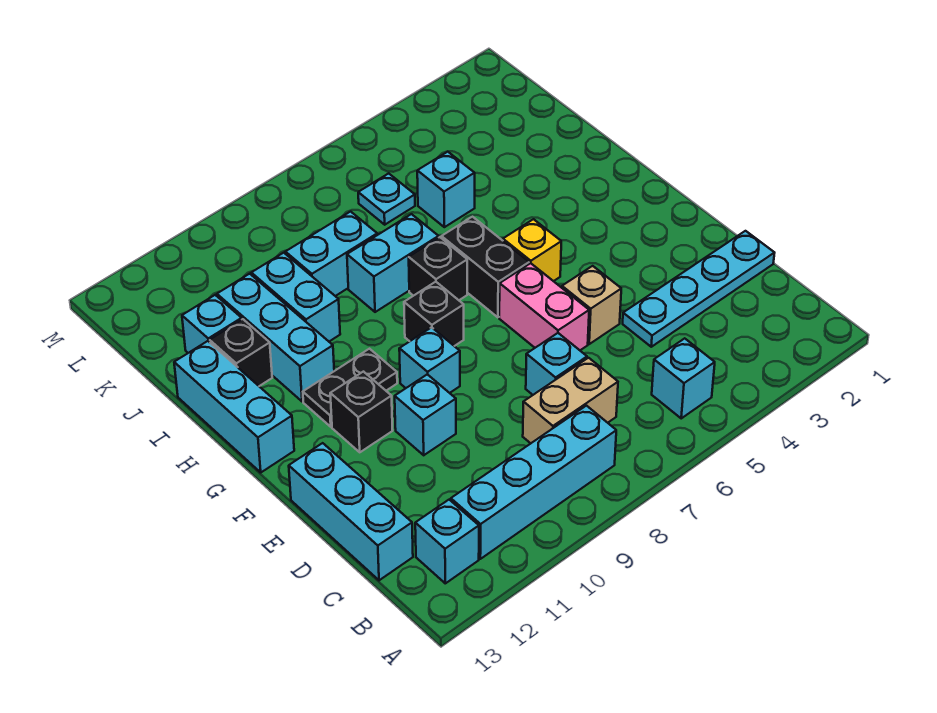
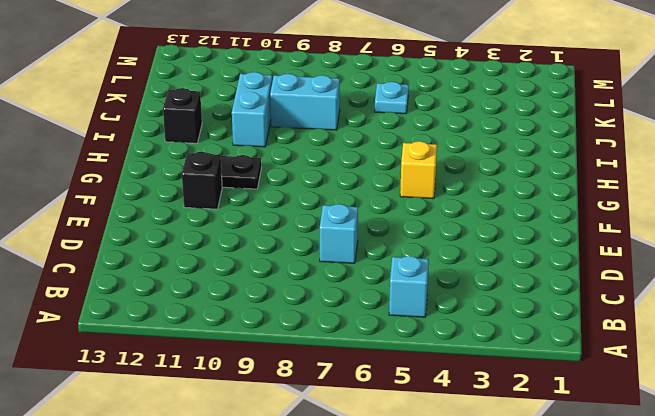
none -> cyan 1x4 brick [451,406,616,559]
none -> cyan 1x1 brick [415,500,479,583]
none -> tan 1x2 brick [523,358,618,443]

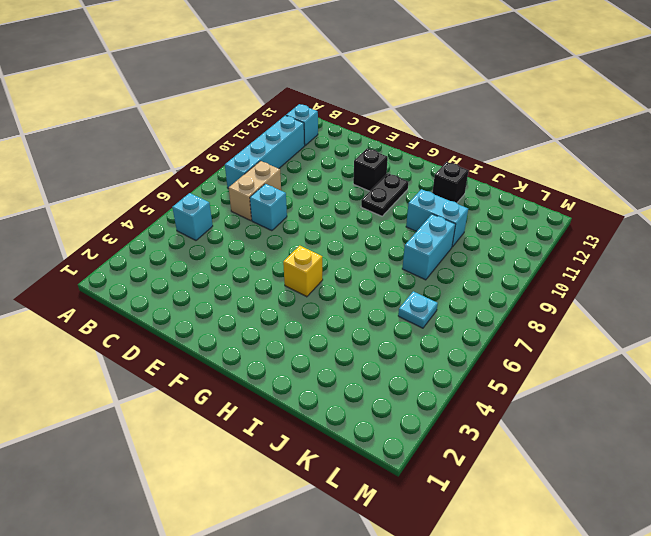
none -> cyan 1x3 brick [289,443,413,580]
none -> cyan 1x4 plate [623,231,774,347]
none -> tan 1x1 brick [562,266,621,344]

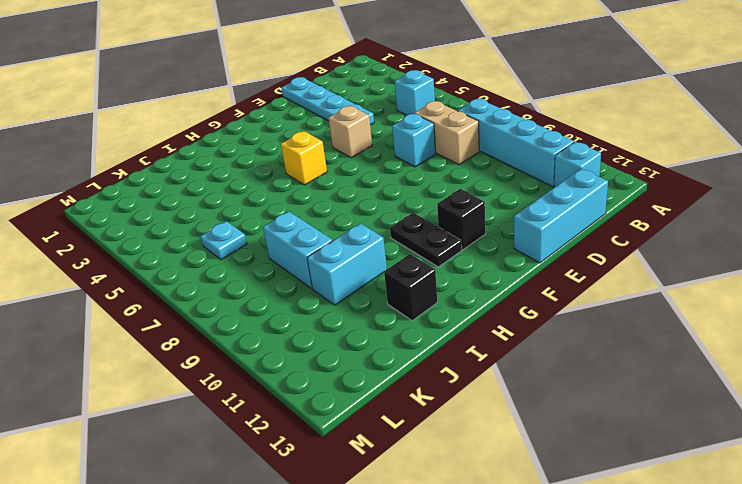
none -> pink 1x2 brick [499,263,589,350]
none -> cyan 1x1 brick [395,374,456,455]
none -> cyan 1x1 brick [399,327,460,393]

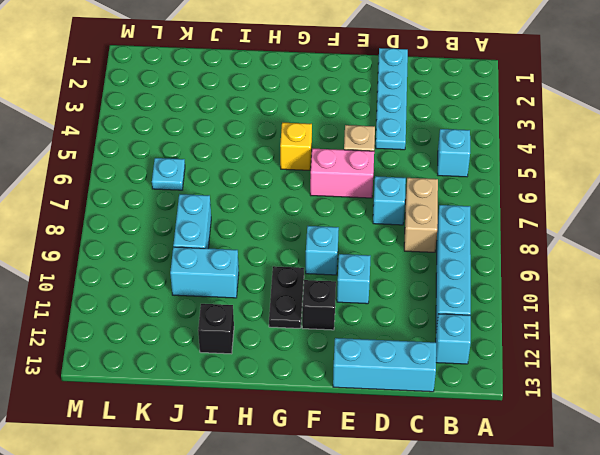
none -> black 1x2 brick [442,217,529,317]
none -> black 1x1 brick [404,282,464,346]
none -> cyan 1x3 brick [174,341,294,472]

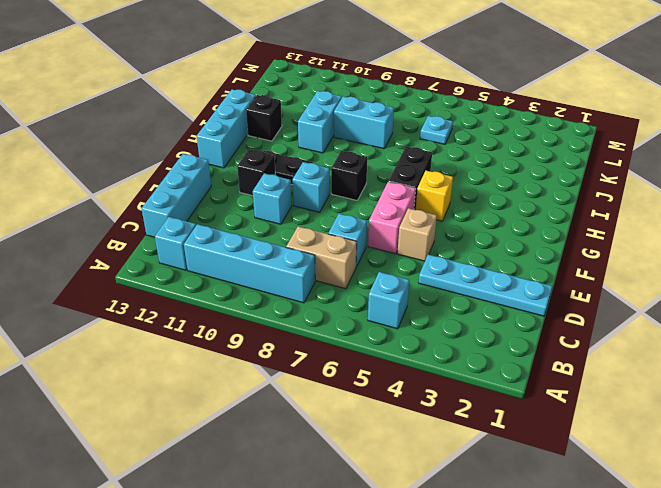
none -> black 1x1 brick [409,237,467,300]
none -> cyan 1x3 brick [217,274,334,402]
none -> cyan 1x2 brick [347,214,439,312]

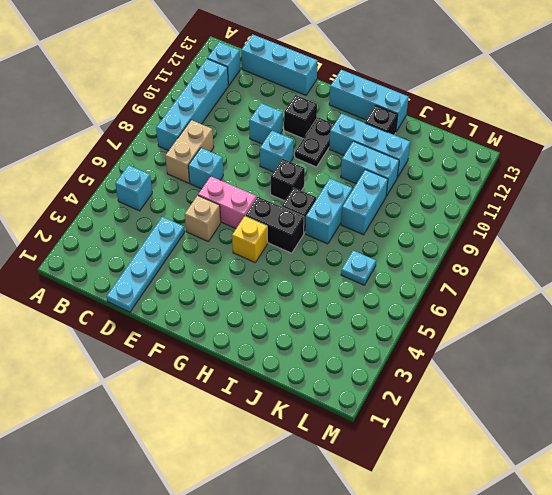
none -> cyan 1x1 brick [417,152,475,227]
none -> cyan 1x1 brick [182,295,242,353]

